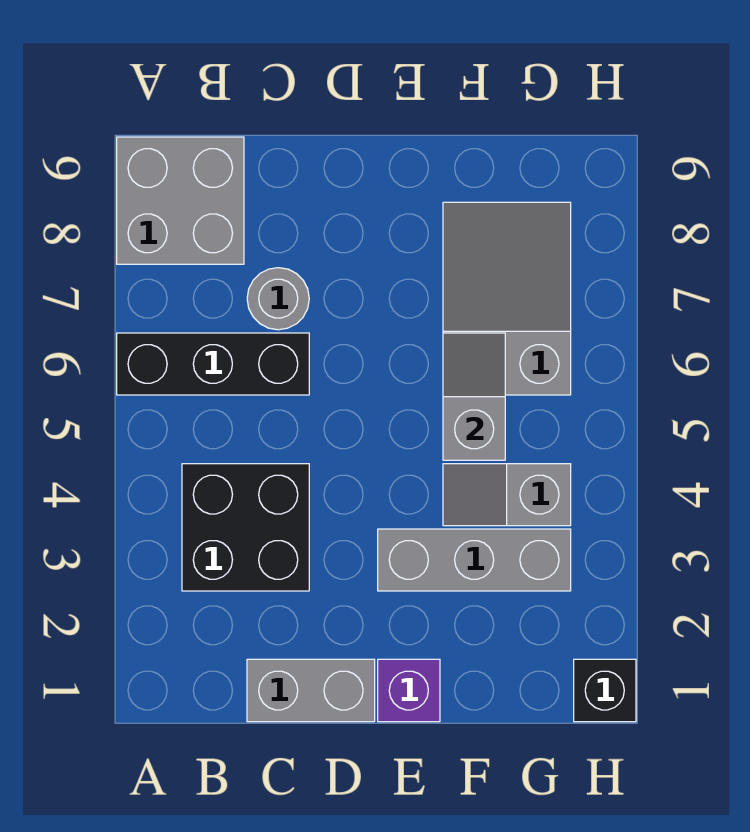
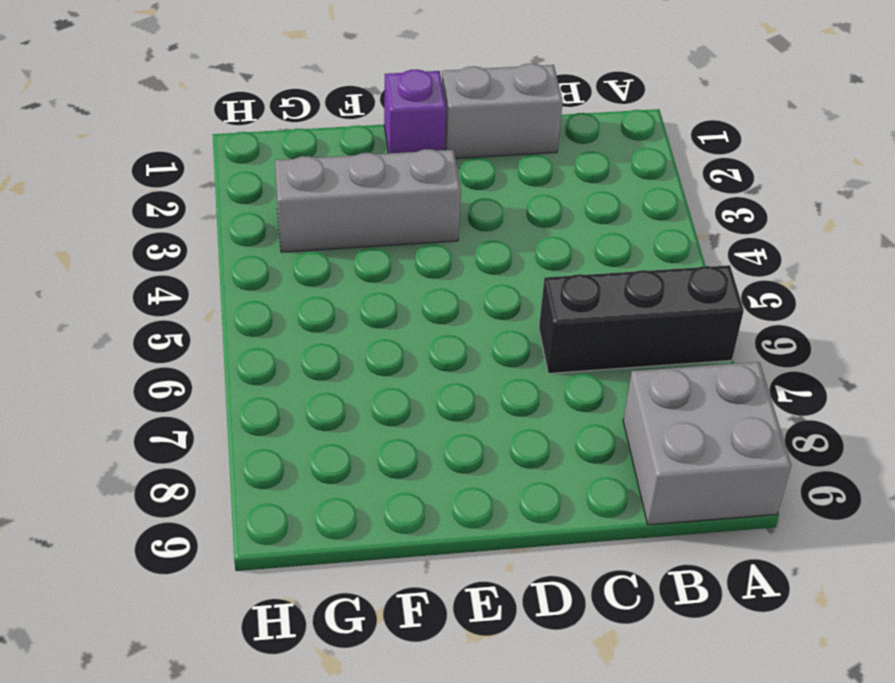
none -> black 2x2 brick [182,464,309,591]
none -> grey 1x1 round brick [247,268,309,330]

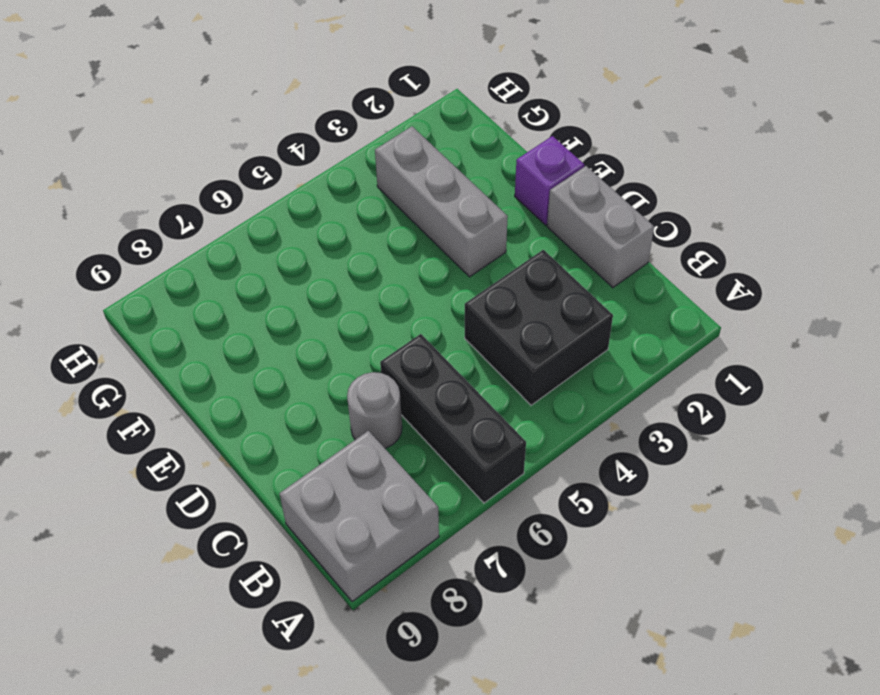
none -> grey 1x2 slope [443,464,571,526]
none -> grey 2x3 slope [443,202,571,395]

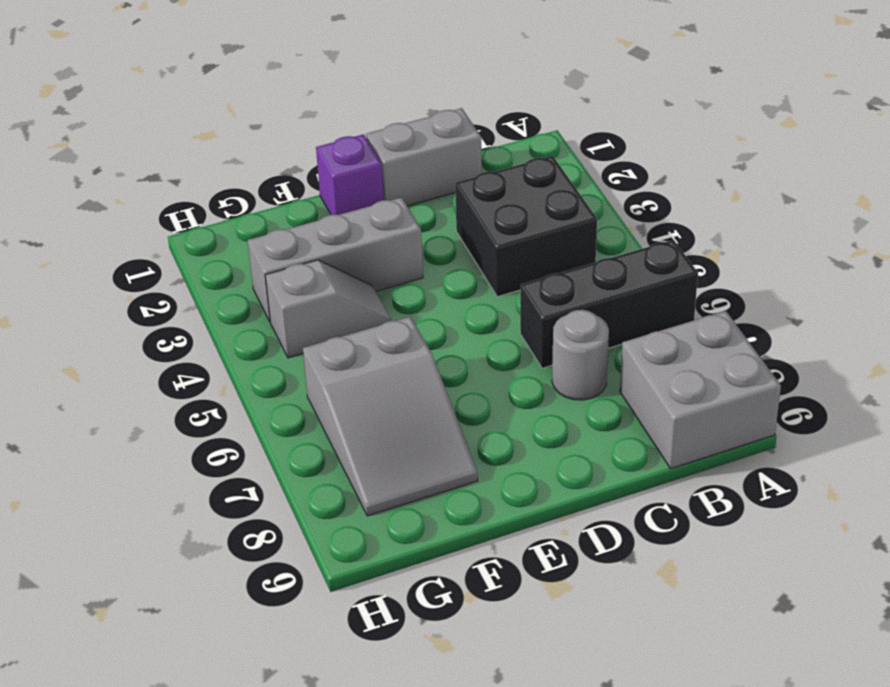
none -> black 1x1 brick [574,659,636,722]
none -> grey 1x2 slope [443,333,505,460]

